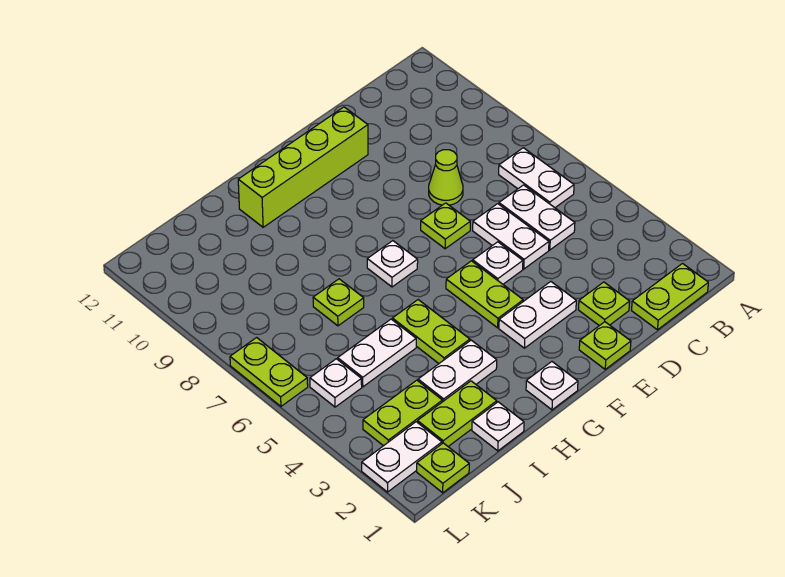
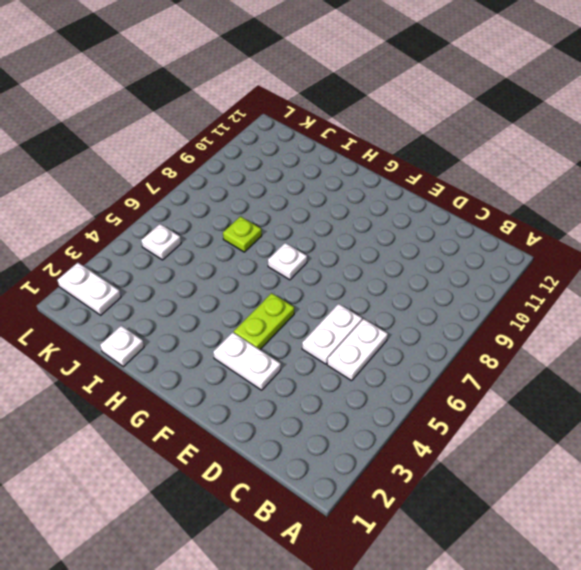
none -> lime 1x2 plate [632,264,708,330]
none -> white 1x2 plate [499,148,574,208]
none -> lime 1x1 plate [579,282,630,326]

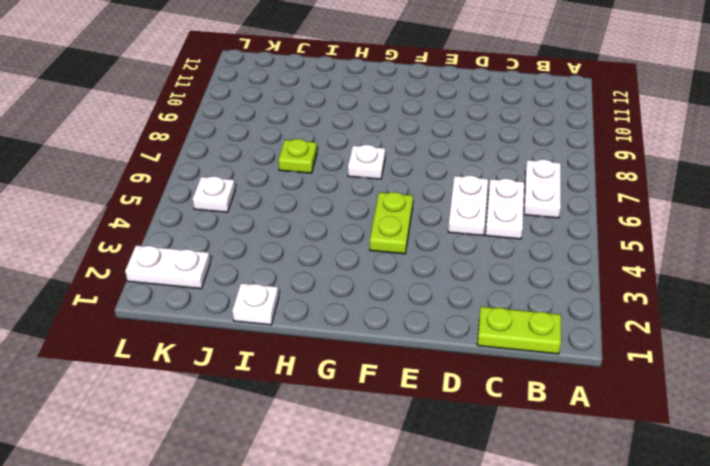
none -> lime 1x1 plate [579,282,630,326]
none -> lime 1x1 cone [429,150,463,205]
none -> lime 1x1 plate [579,322,631,369]

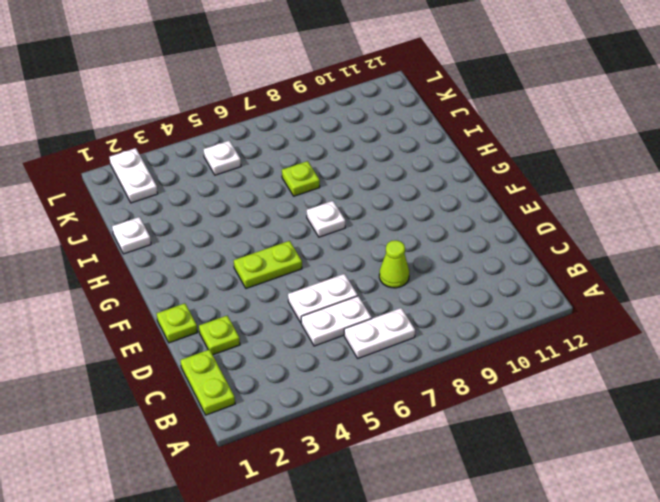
none -> white 1x2 plate [499,282,576,348]
none -> white 1x1 plate [473,242,523,284]
none -> lime 1x1 plate [421,203,470,249]

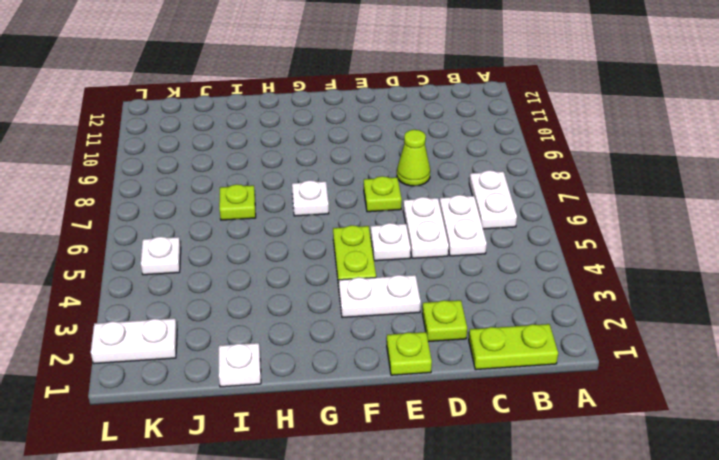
none -> lime 1x4 brick [238,107,368,227]
none -> white 1x1 plate [526,362,578,410]
none -> white 1x2 plate [418,340,497,402]

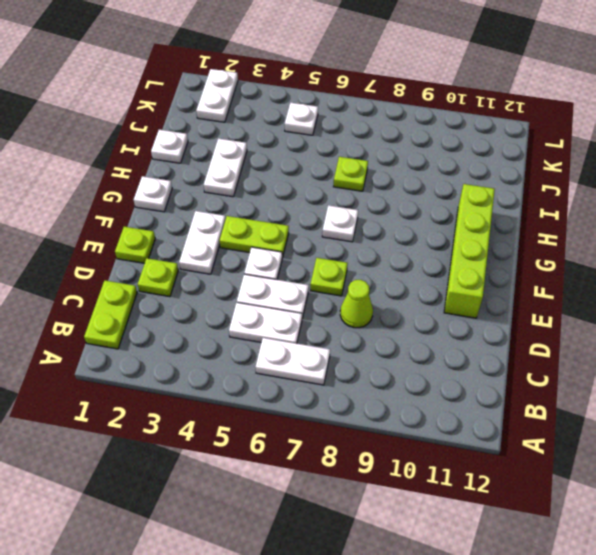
none -> lime 1x2 plate [392,300,470,363]
none -> lime 1x2 plate [417,381,497,446]
none -> white 1x2 plate [338,319,416,387]

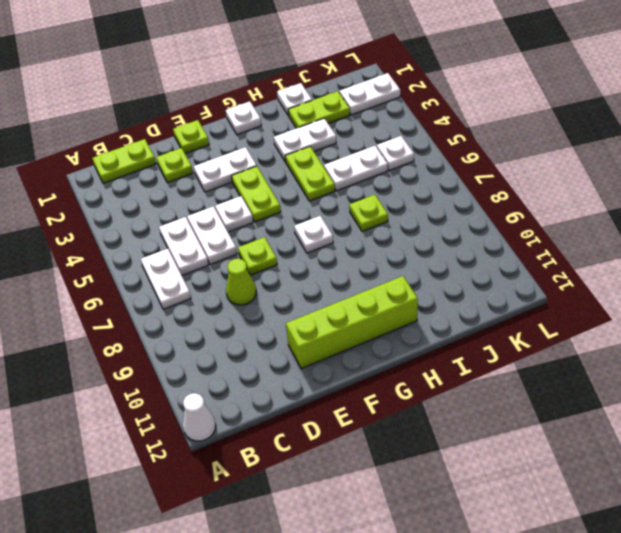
white 1x1 cone [183,393,216,441] -> none
none -> lime 1x2 plate [363,380,442,446]
none -> lime 1x1 plate [417,443,469,493]
none -> lime 1x2 plate [230,338,308,406]

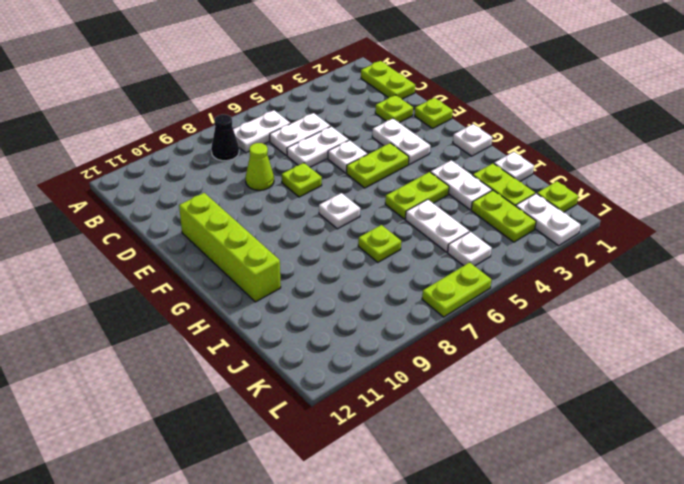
black 1x1 cone [211,114,239,161] -> none

